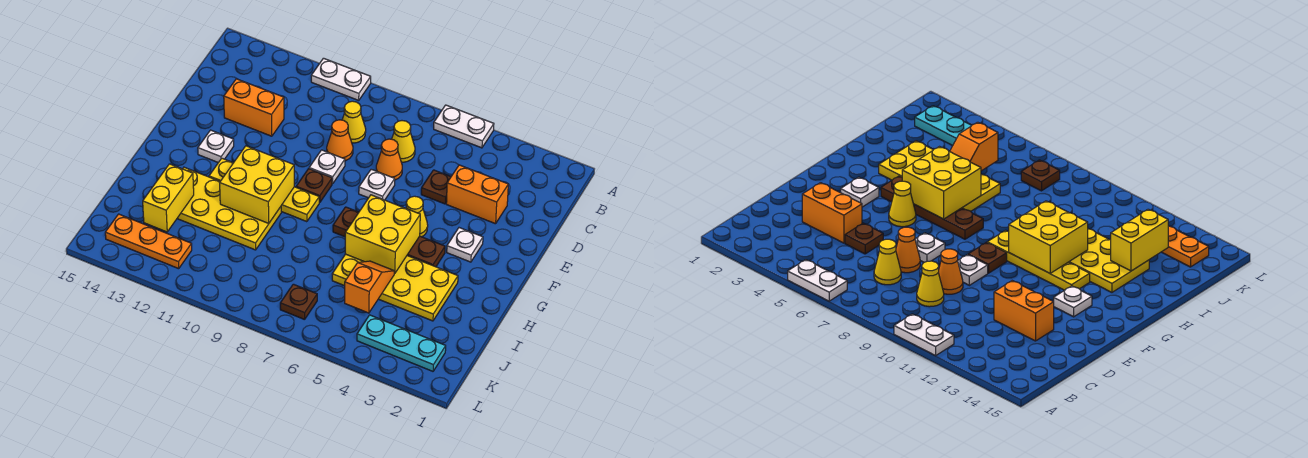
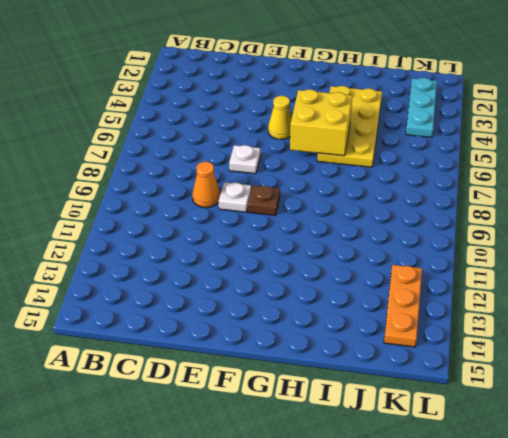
none -> white 1x2 plate [434,105,494,148]
none -> white 1x2 plate [311,58,371,100]
none -> yellow 1x1 cone [392,121,415,162]

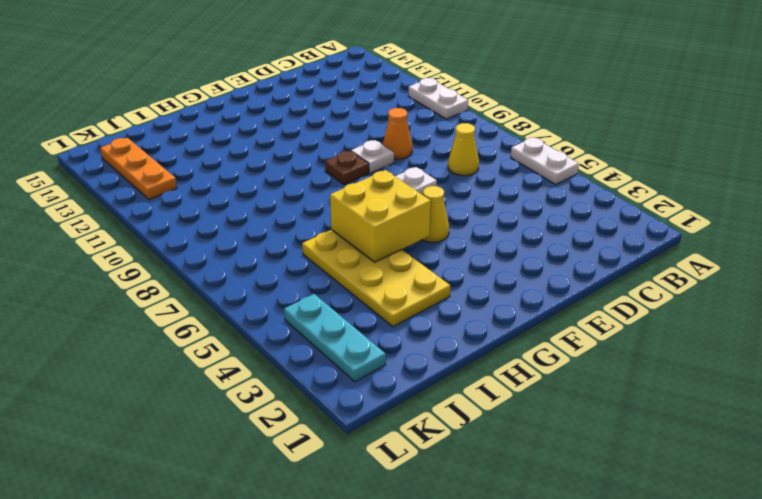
none -> yellow 1x1 cone [342,101,366,143]
none -> orange 1x2 brick [446,165,508,224]
none -> brown 1x1 plate [421,170,451,204]

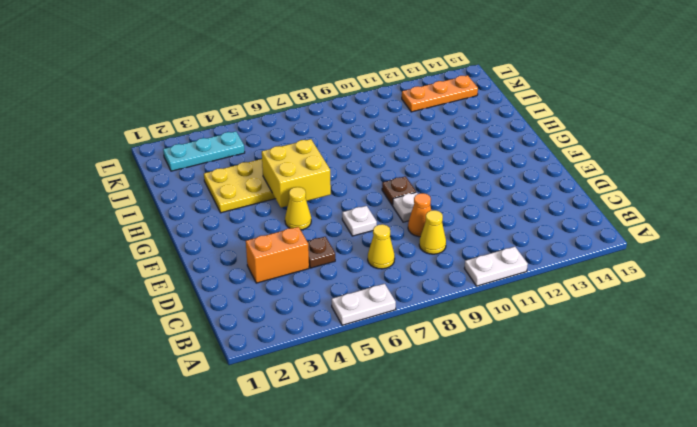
none -> orange 1x1 cone [376,139,402,180]
none -> orange 1x2 brick [224,79,284,136]
none -> white 1x1 plate [447,228,483,262]

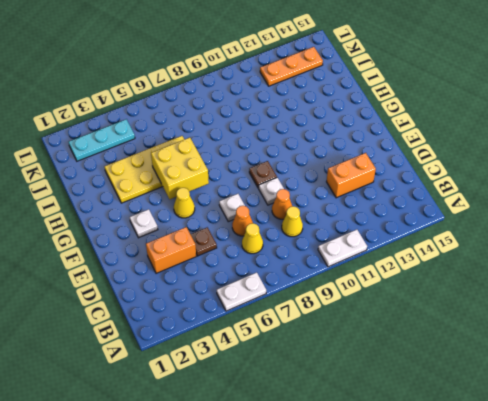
none -> white 1x1 plate [198,130,234,163]
none -> brown 1x4 plate [333,207,445,267]
none -> yellow 1x4 plate [209,158,319,222]

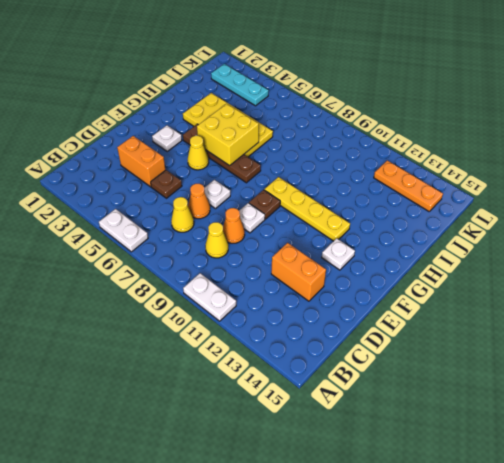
none -> yellow 2x4 plate [177,167,281,250]
none -> brown 1x1 plate [280,284,317,320]
none -> yellow 2x2 brick [220,146,294,224]

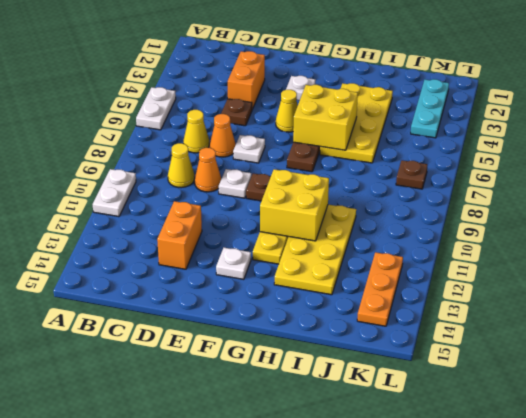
none -> orange 1x2 slope [345,261,394,313]
none -> yellow 1x2 brick [143,164,194,232]

